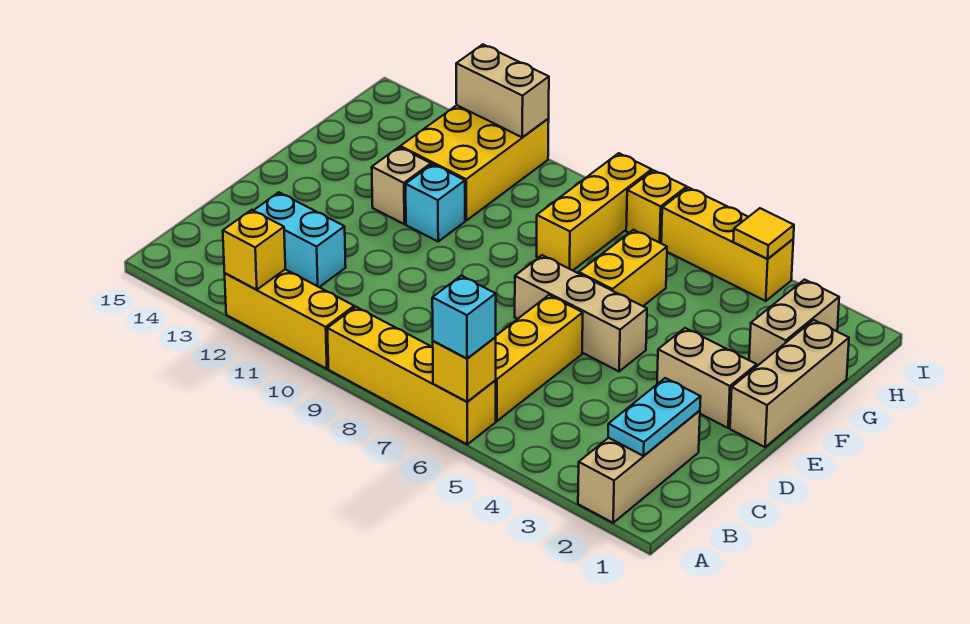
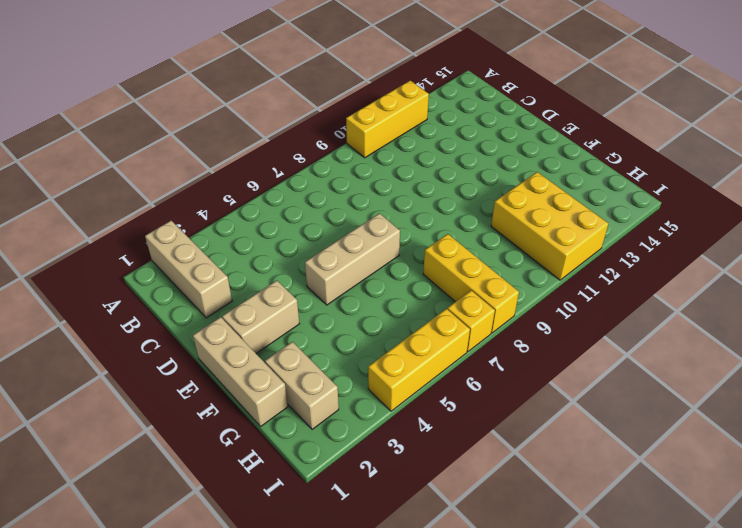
none -> yellow 1x4 brick [327,307,496,444]
none -> yellow 1x3 brick [495,295,583,421]
none -> cyan 1x2 brick [253,192,346,287]

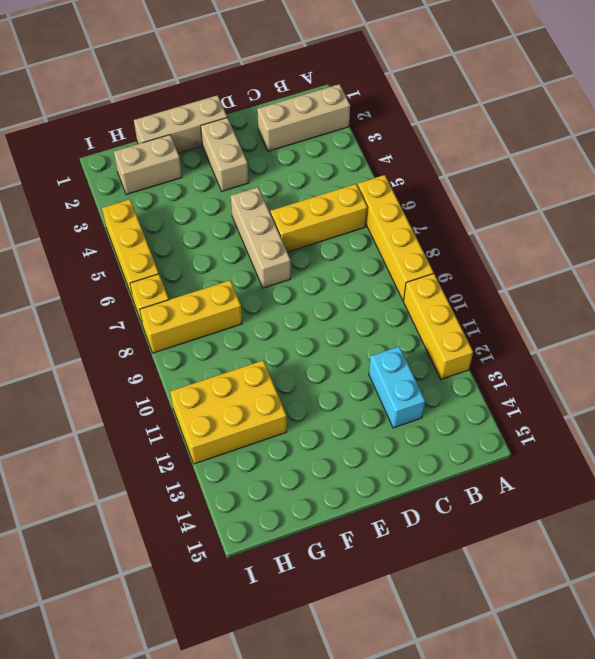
none -> yellow 1x2 brick [579,230,667,306]
none -> cyan 1x1 brick [406,164,465,241]
none -> tan 1x1 brick [372,147,431,224]

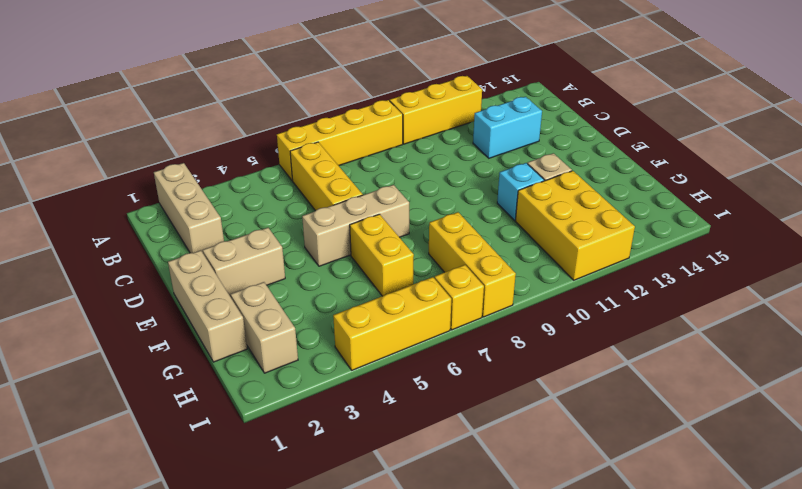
none -> yellow 1x1 brick [433,337,496,402]
none -> yellow 1x1 brick [223,210,285,290]
none -> cyan 1x2 plate [608,378,701,456]

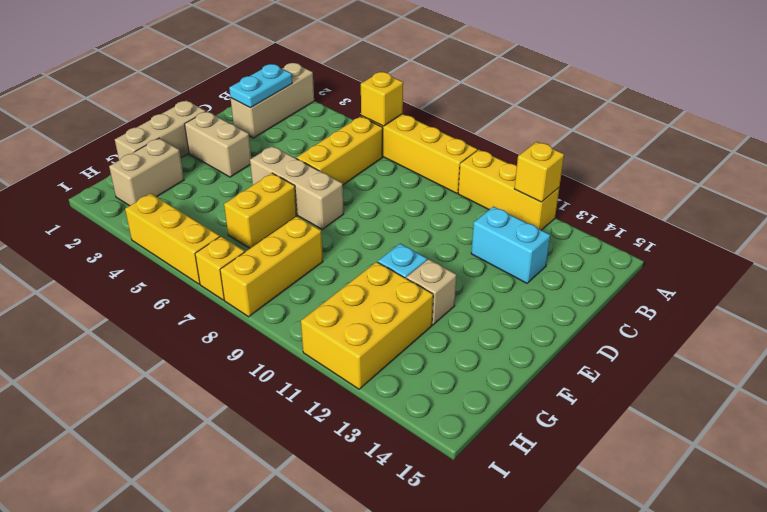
none -> yellow 1x1 tile [733,208,794,259]
none -> tan 1x2 brick [456,45,549,137]
none -> cyan 1x1 brick [432,276,496,359]

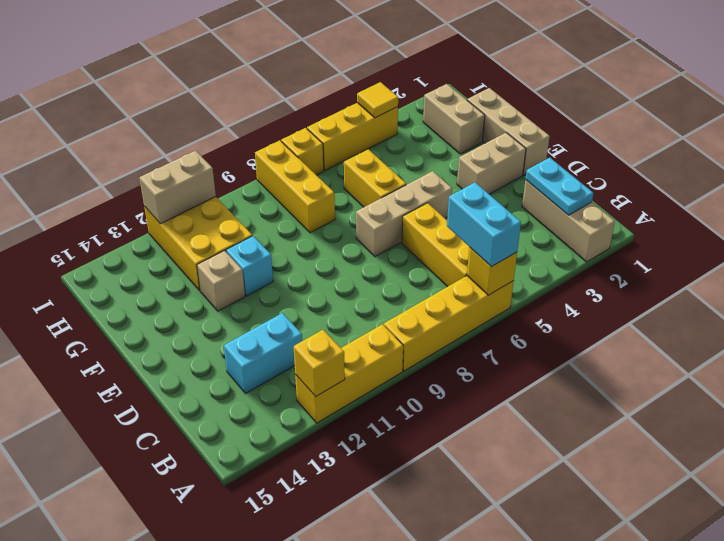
cyan 1x2 brick [447,183,521,267] -> cyan 1x1 brick [432,276,496,359]

